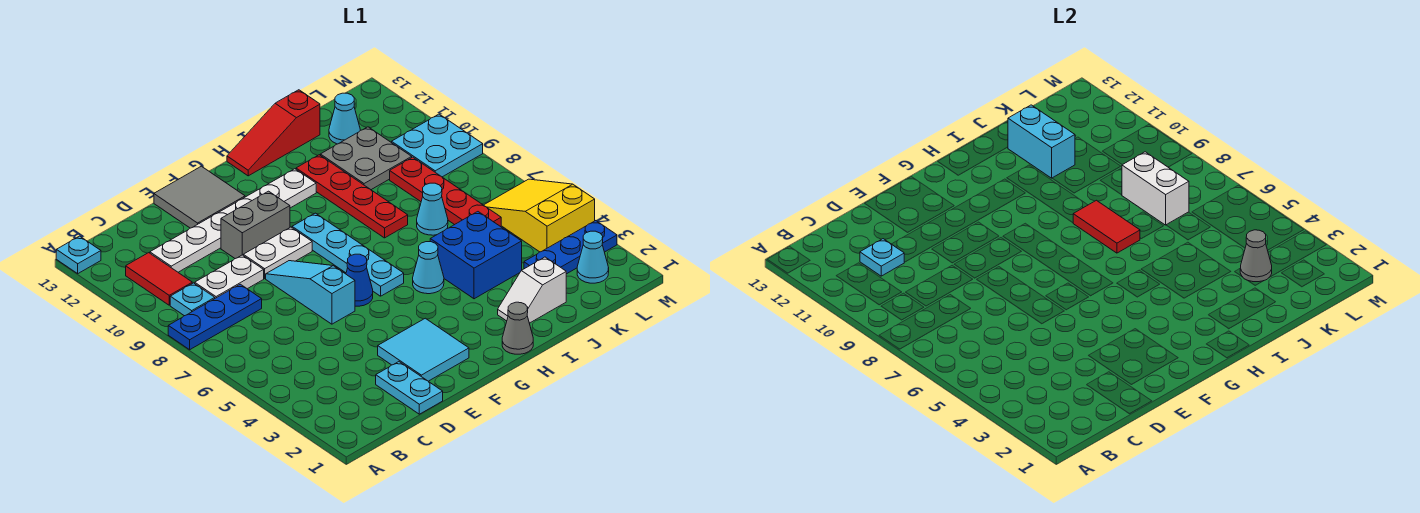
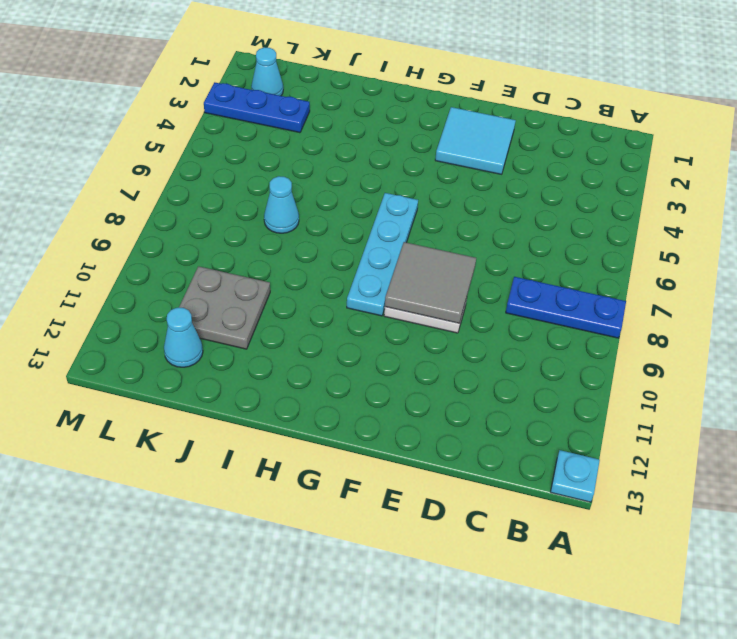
grey 2x2 tile [385,242,476,323] -> grey 2x2 tile moved to [154,166,245,228]
none -> cyan 1x1 plate [170,283,215,316]
none -> red 1x2 tile [126,253,192,305]
none -> white 1x2 plate [195,255,264,298]
none -> white 1x6 plate [150,169,316,272]

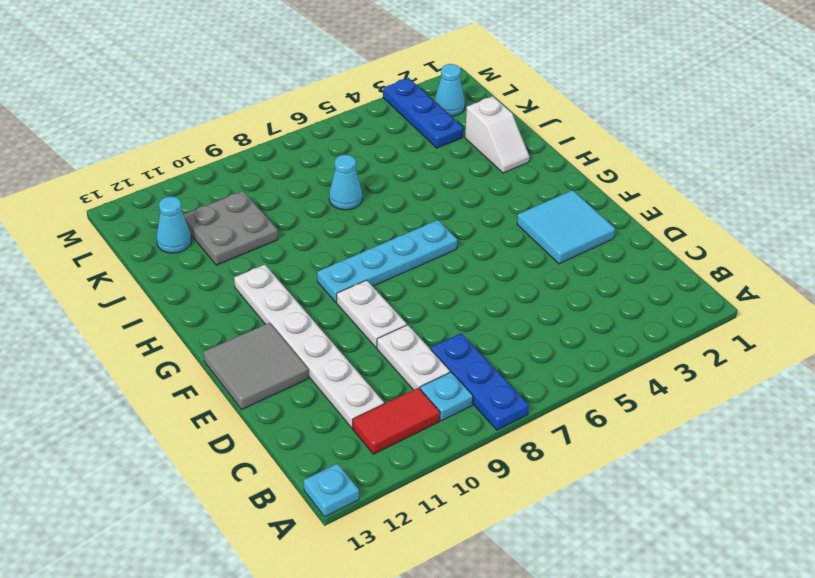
none -> cyan 1x2 plate [376,362,443,414]
none -> cyan 1x3 slope [266,261,355,324]
none -> grey 1x2 brick [221,191,290,259]
none -> blue 1x1 cone [346,254,373,306]

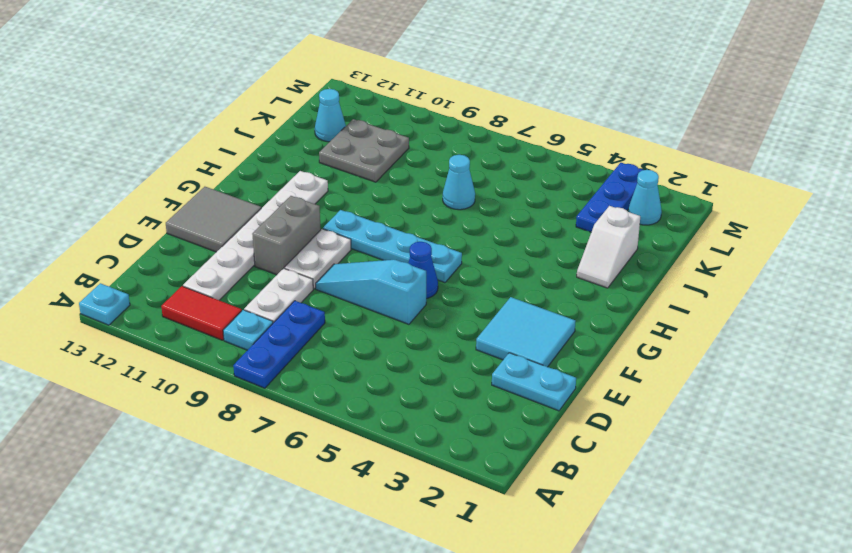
none -> grey 1x1 cone [502,302,533,354]
none -> cyan 1x1 cone [413,242,444,294]
none -> red 1x3 slope [227,90,320,176]
none -> blue 2x2 brick [430,212,522,299]

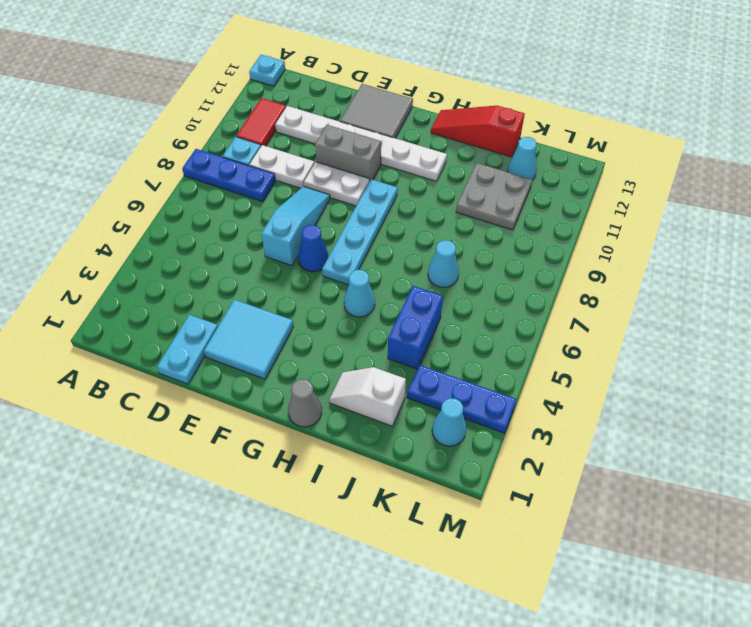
blue 1x2 brick [388,286,443,369] -> blue 2x2 brick [430,212,522,299]
none -> red 1x4 plate [296,155,408,238]
none -> red 1x4 plate [390,157,501,227]
none -> yellow 2x3 slope [484,179,595,252]
none -> cyan 2x2 plate [392,114,483,177]

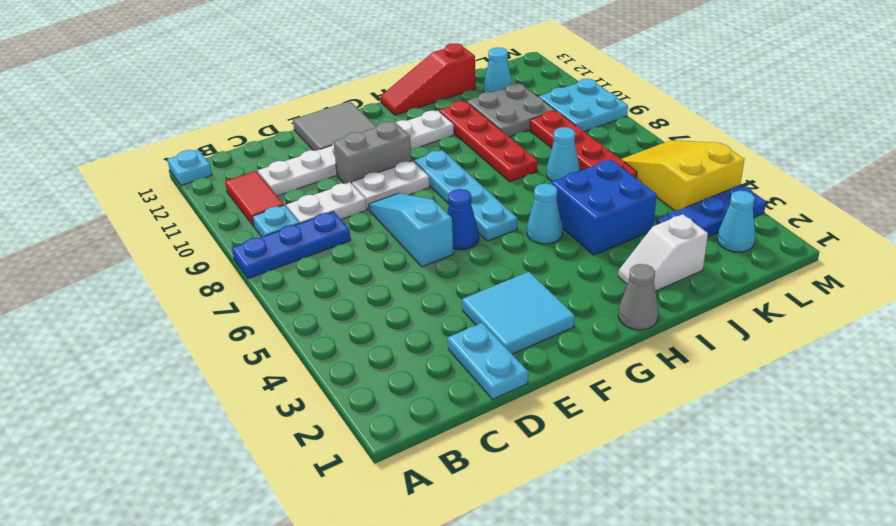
none -> cyan 1x1 plate [860,239,904,276]
none -> red 1x2 tile [1073,200,1140,253]
none -> cyan 1x2 brick [1008,105,1075,178]
none -> grey 1x1 cone [1240,230,1272,282]

